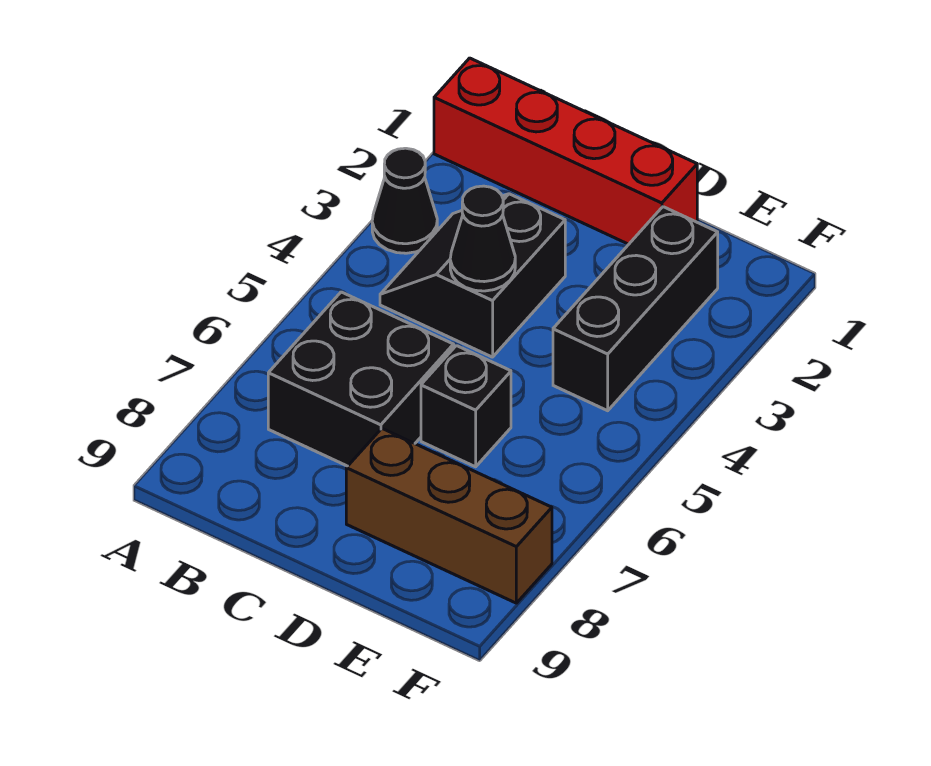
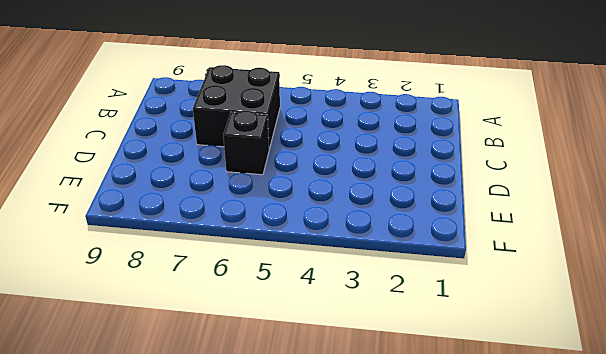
none -> red 1x4 brick [434,58,697,244]
none -> black 1x1 cone [372,148,437,253]

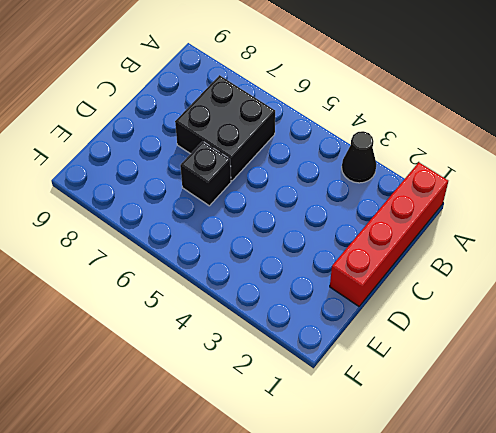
none -> black 2x2 slope [380,194,565,357]
none -> brown 1x3 brick [346,429,552,603]

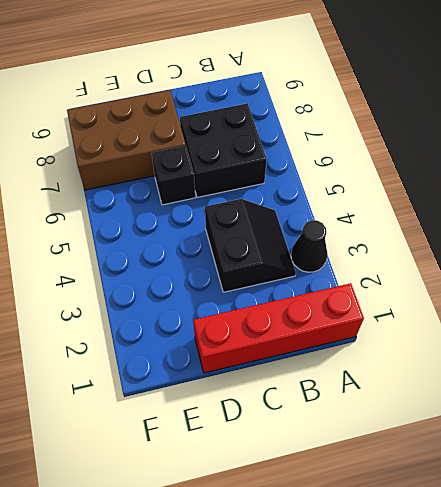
brown 2x3 brick [67,90,186,190] -> brown 1x3 brick [346,429,552,603]
none -> black 1x3 brick [553,207,718,411]
none -> black 1x1 cone [450,186,515,291]

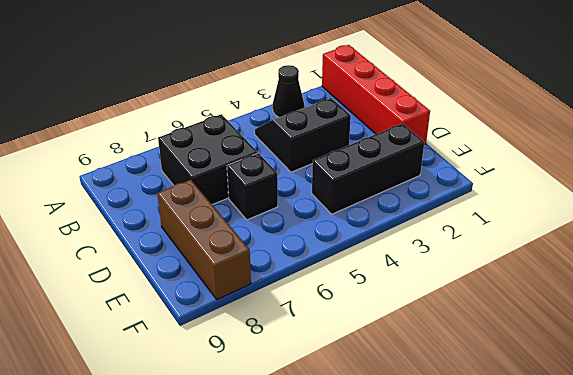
none -> black 1x1 cone [450,186,515,291]

